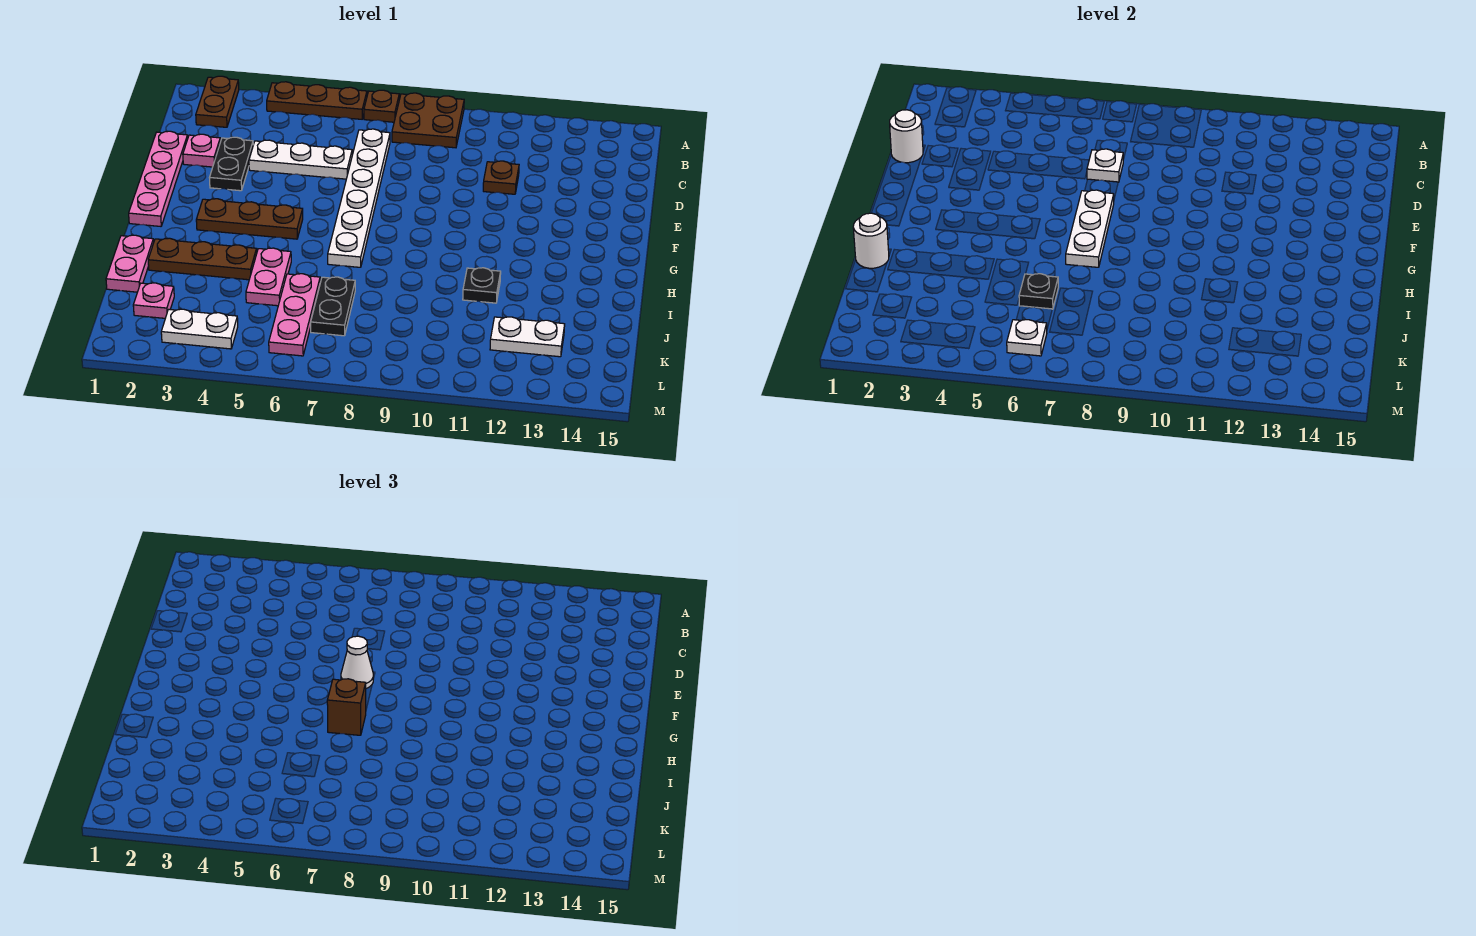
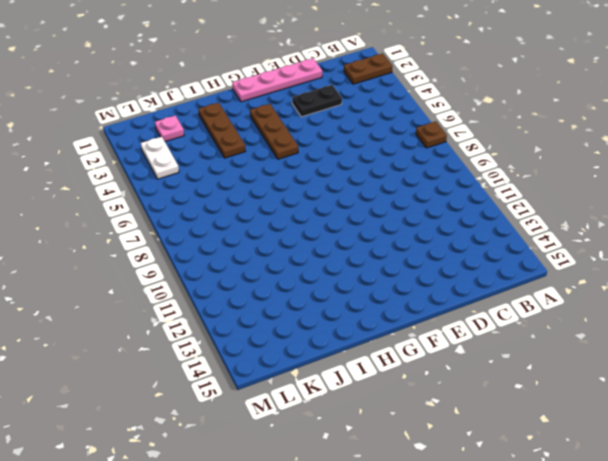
none -> brown 1x3 plate [267,82,367,119]
none -> brown 2x2 plate [392,93,464,148]
none -> white 1x6 plate [328,129,390,267]

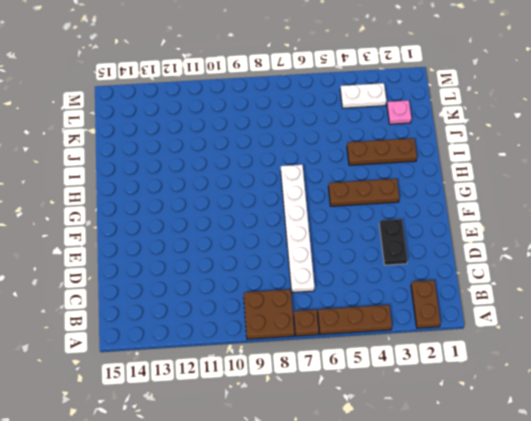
none -> pink 1x4 plate [129,131,188,226]
none -> pink 1x1 plate [183,134,220,167]
none -> white 1x3 plate [249,140,352,179]

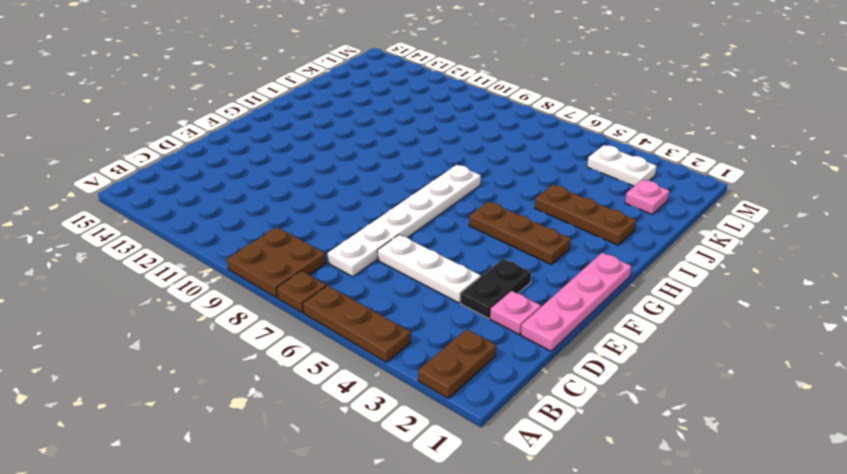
none -> brown 1x1 plate [483,161,519,194]
none -> pink 1x2 plate [106,235,154,292]
none -> pink 1x2 plate [246,248,291,306]

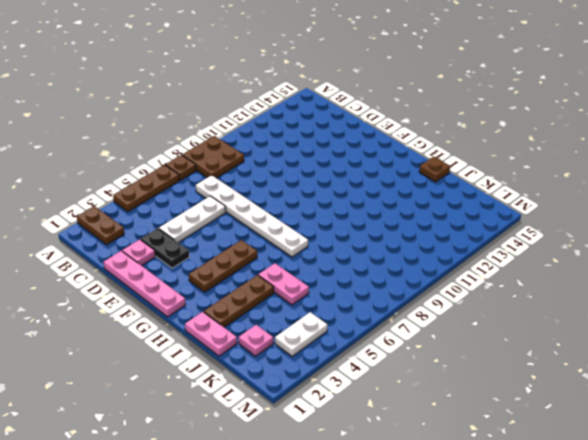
brown 1x1 plate [419,157,450,182] -> brown 1x1 plate moved to [483,161,519,194]
none -> black 1x1 plate [463,268,501,303]
none -> pink 1x3 plate [269,274,320,356]
none -> black 1x2 plate [311,277,355,336]

